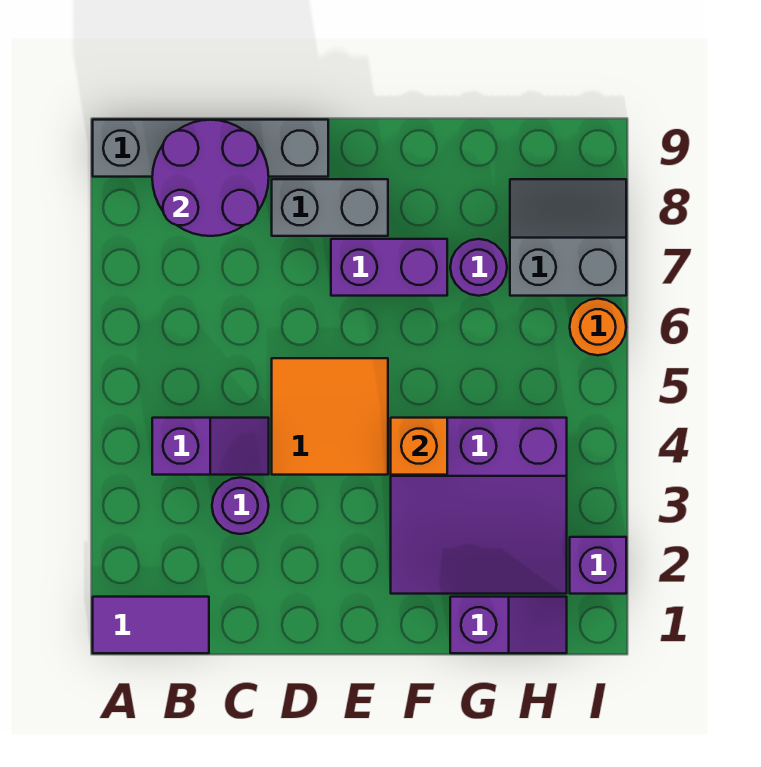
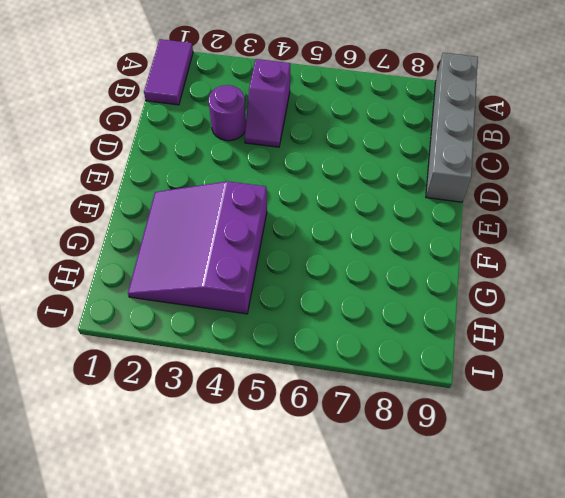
none -> orange 2x2 tile [272,358,388,475]
none -> grey 1x2 brick [272,179,388,236]
none -> purple 1x2 brick [331,239,447,296]

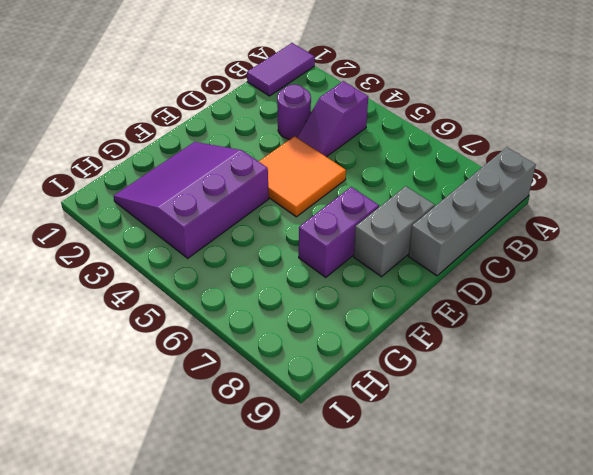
none -> purple 1x2 slope [450,597,567,653]
none -> purple 1x1 round brick [450,239,507,296]
none -> grey 2x2 slope [510,179,626,296]

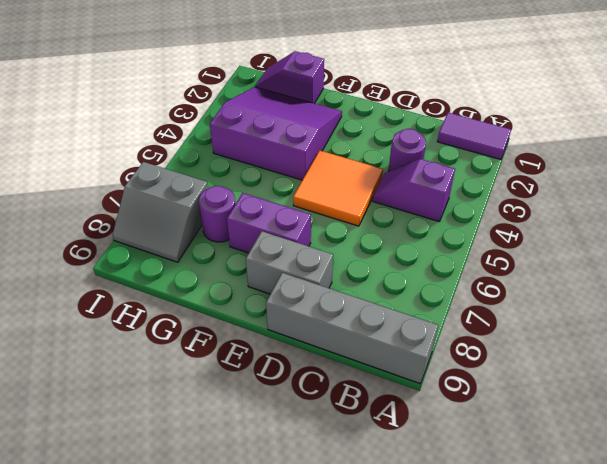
none -> purple 1x1 brick [570,537,626,594]
none -> orange 1x1 round brick [570,299,626,355]
none -> purple 2x2 round brick [152,120,269,236]

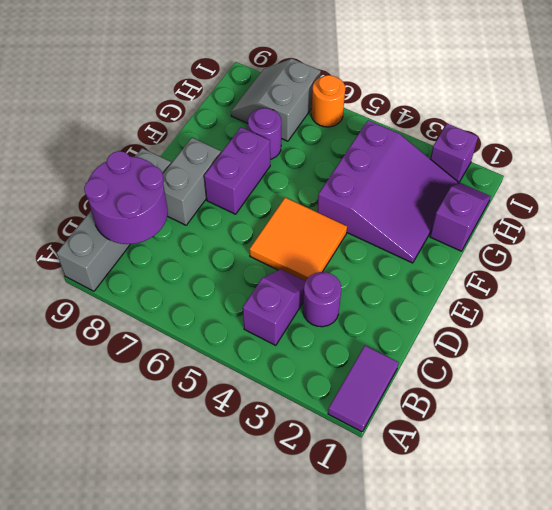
none -> orange 1x1 brick [391,418,447,475]

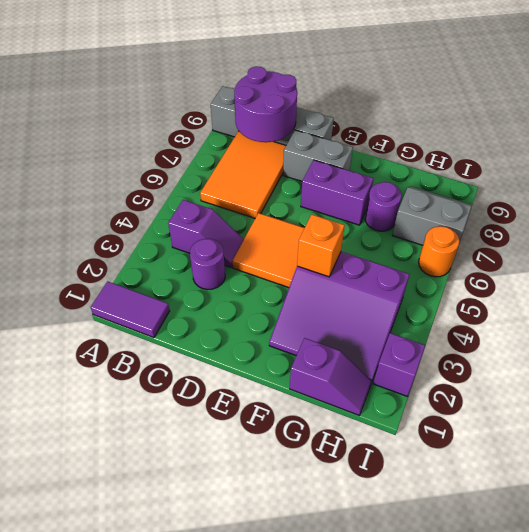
orange 2x3 tile [200,131,286,218] -> none

